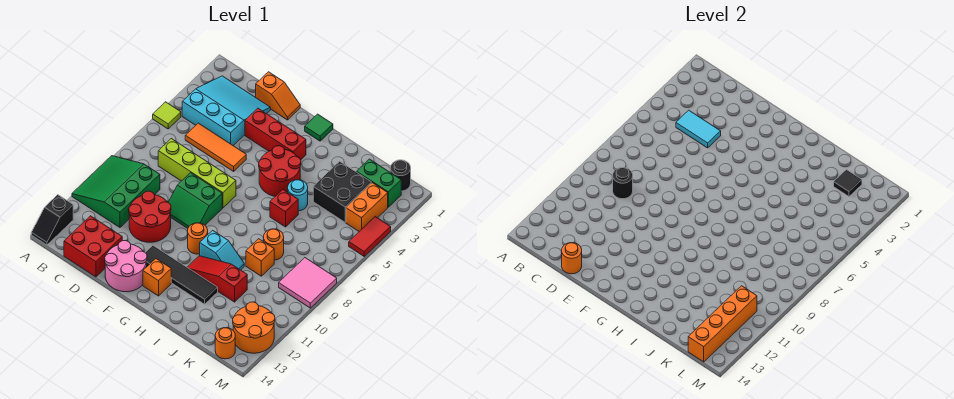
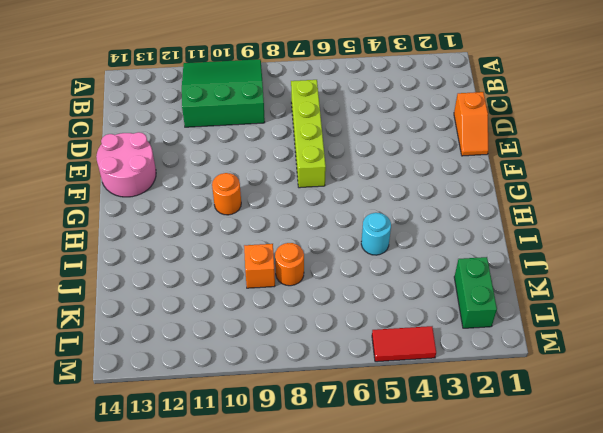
none -> lime 1x1 tile [153,102,181,129]
none -> black 1x2 slope [31,195,73,245]
none -> cyan 3x3 slope [182,76,271,146]
none -> orange 1x3 tile [185,123,246,171]

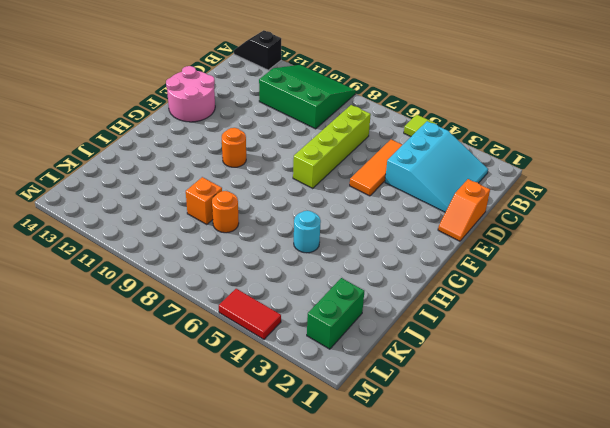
none -> red 2x2 brick [64,216,122,277]
none -> red 2x2 round brick [129,191,171,242]
none -> red 1x3 brick [245,108,306,159]
none -> green 2x2 slope [168,173,222,228]

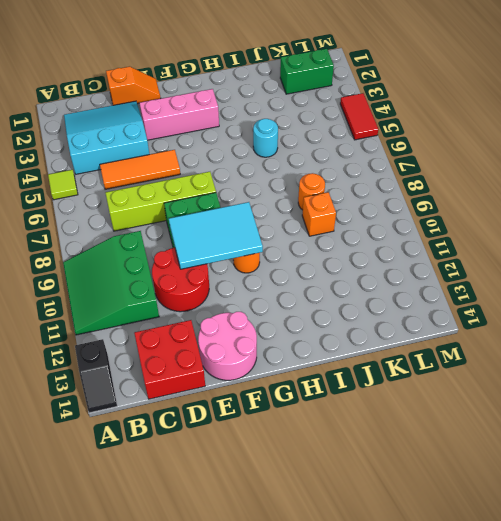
pink 1x3 brick [140,89,219,140] -> red 1x3 brick [245,108,306,159]
cyan 2x3 tile [169,202,263,269] -> none
none -> black 1x4 tile [145,246,218,304]
none -> green 1x1 tile [305,114,333,141]
none -> red 2x2 round brick [259,146,301,196]
none -> orange 1x1 brick [143,259,171,296]

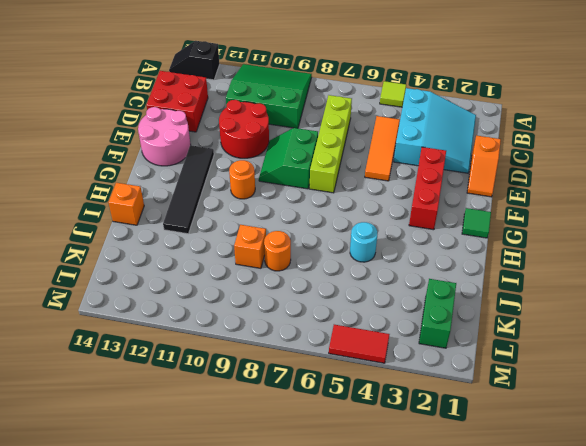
orange 1x1 brick [109,183,144,225] -> orange 1x1 brick moved to [143,259,171,296]
none -> red 2x2 round brick [259,146,301,196]
none -> cyan 1x2 slope [200,230,244,270]
none -> red 1x3 slope [187,256,247,302]
none -> red 1x1 brick [270,190,298,227]

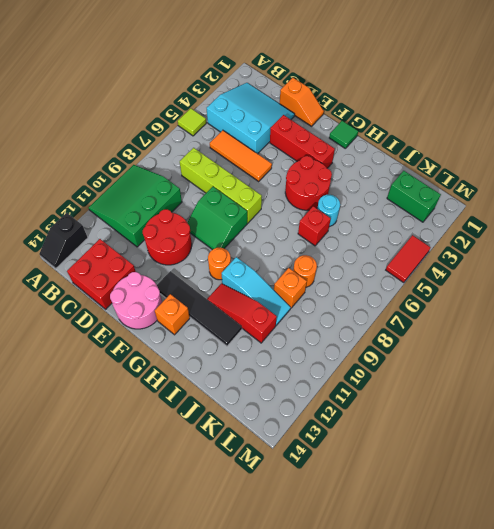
cyan 1x3 slope [222,257,291,325] -> cyan 1x2 slope [200,230,244,270]
none -> black 2x2 brick [313,161,371,222]
none -> black 1x1 round brick [390,160,411,191]
none -> orange 1x2 brick [346,183,388,231]
none -> pink 2x2 tile [279,258,337,308]

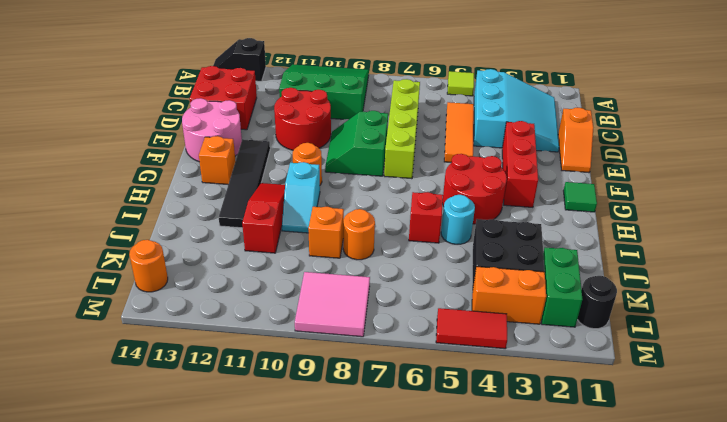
none -> orange 2x2 round brick [233,302,275,353]
none -> cyan 1x2 tile [676,110,721,148]
none -> black 1x1 round brick [613,168,633,199]
none -> orange 1x1 round brick [562,243,582,274]

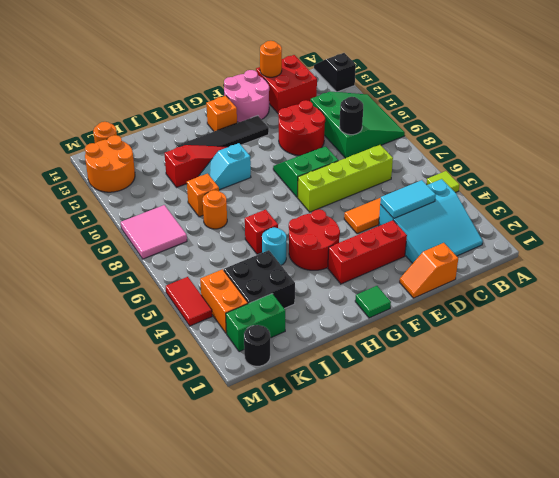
none -> orange 1x1 round brick [188,223,208,254]
none -> black 1x1 tile [834,170,862,196]
none -> orange 1x4 brick [688,286,757,362]

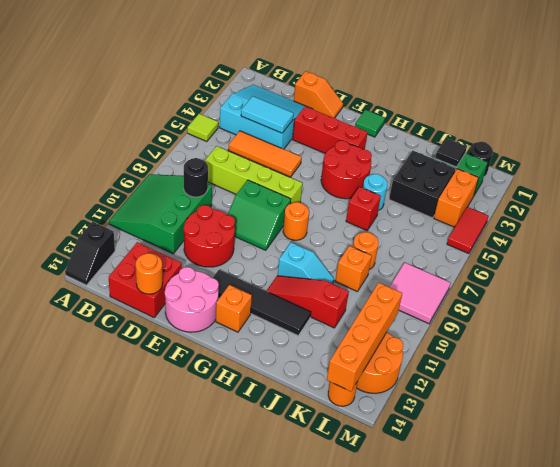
orange 1x1 round brick [283,202,309,240] -> orange 1x1 round brick moved to [188,223,208,254]

